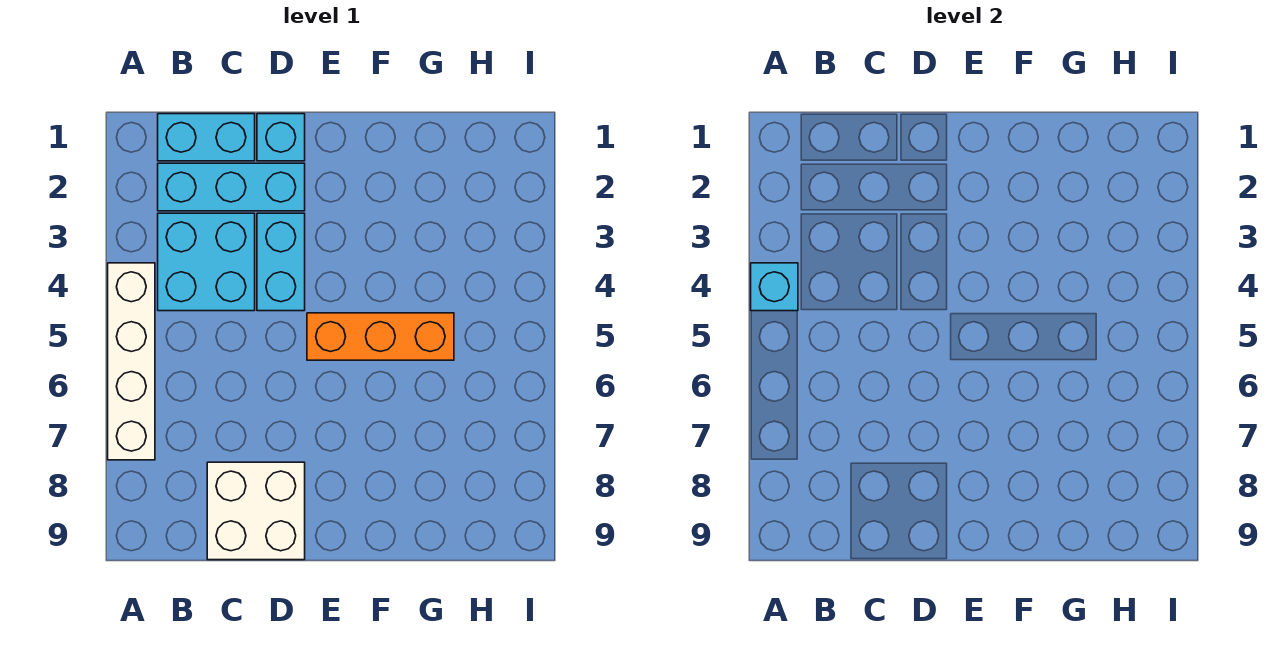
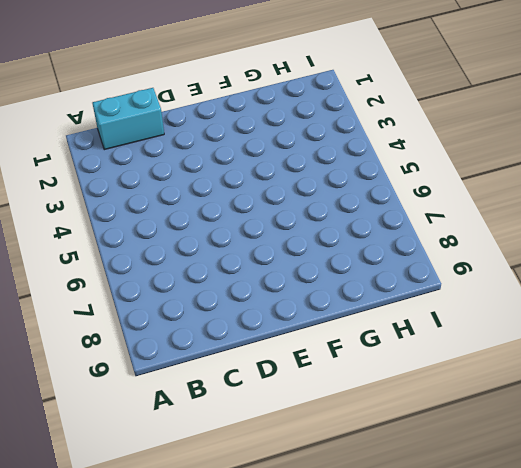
none -> white 1x4 brick [108,263,155,460]
none -> cyan 1x3 brick [158,163,305,211]

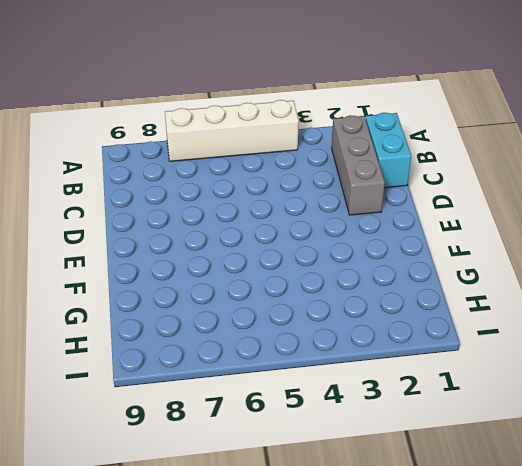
grey 1x3 brick [332,115,385,215] -> cyan 1x3 brick [158,163,305,211]
none -> cyan 2x2 brick [158,213,255,311]
none -> white 2x2 brick [207,462,305,560]

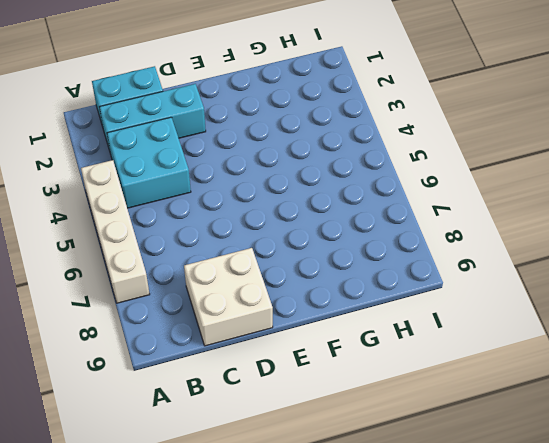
none -> cyan 1x1 brick [257,114,305,161]
none -> cyan 1x2 brick [257,213,305,311]

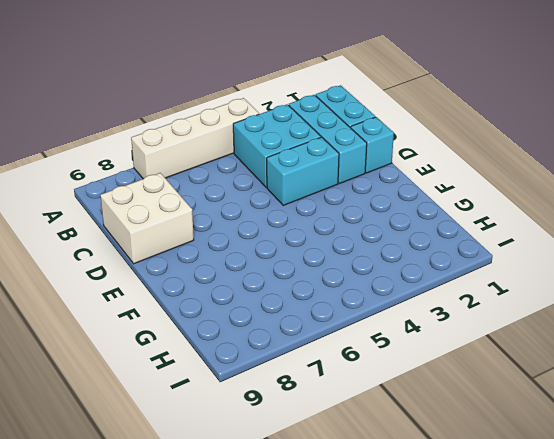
none -> orange 1x3 brick [307,313,454,360]
none -> cyan 1x1 brick [751,263,798,311]

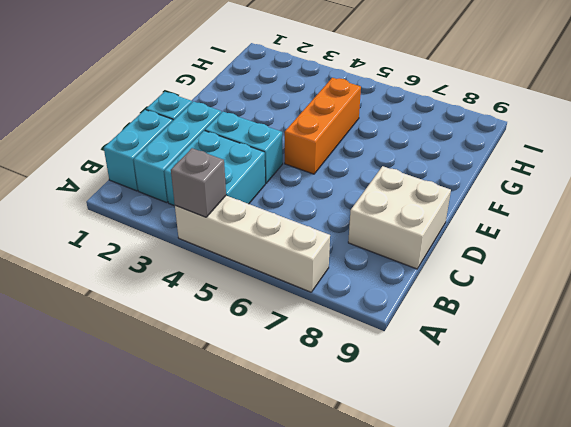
grey 1x1 brick [171,148,226,217] -> cyan 1x1 brick [751,263,798,311]

